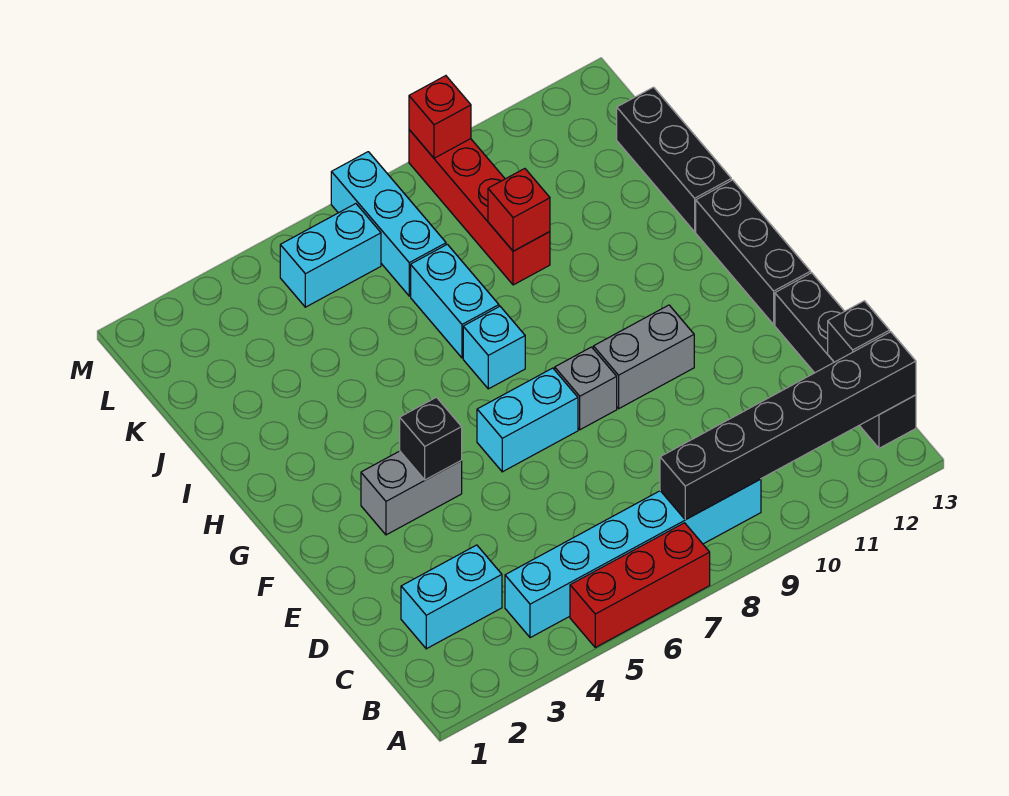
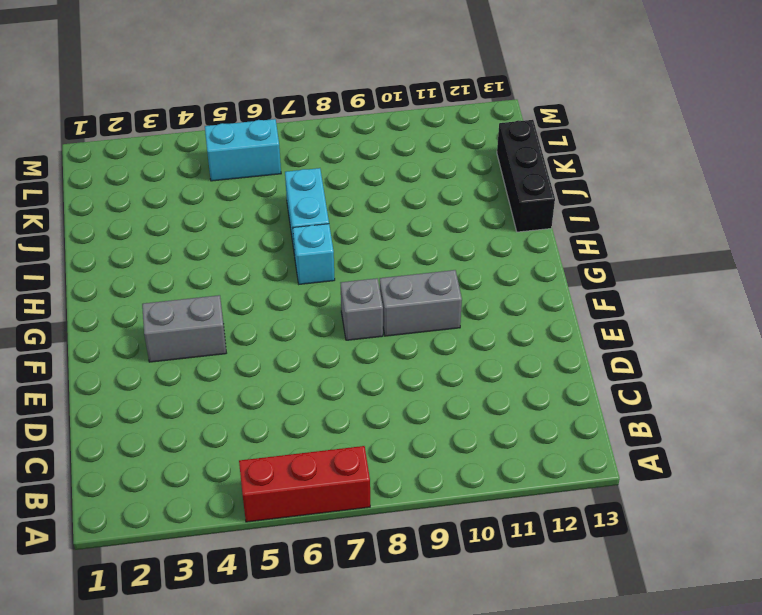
none -> cyan 1x6 brick [505,479,761,638]
none -> black 1x4 brick [775,273,916,448]
none -> cyan 1x2 brick [401,545,502,649]

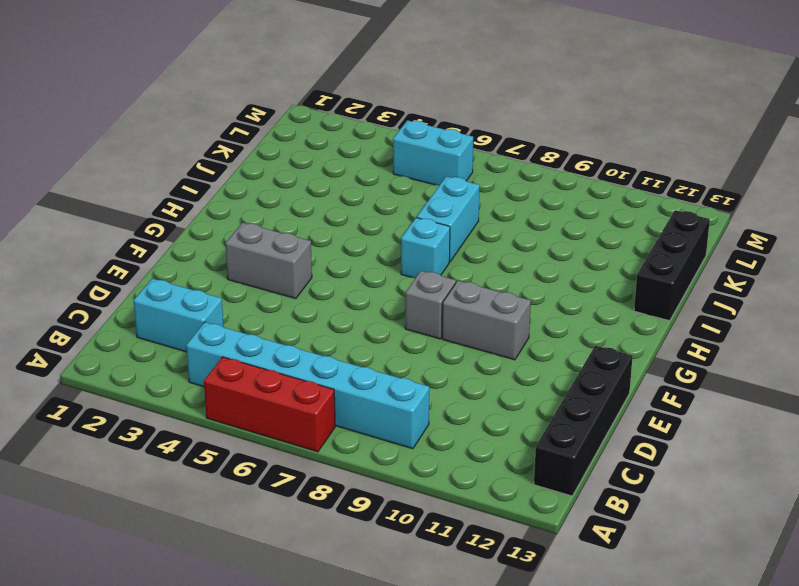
none -> cyan 1x2 brick [477,368,578,472]
none -> black 1x3 brick [696,180,811,324]
none -> red 1x4 brick [409,130,550,285]

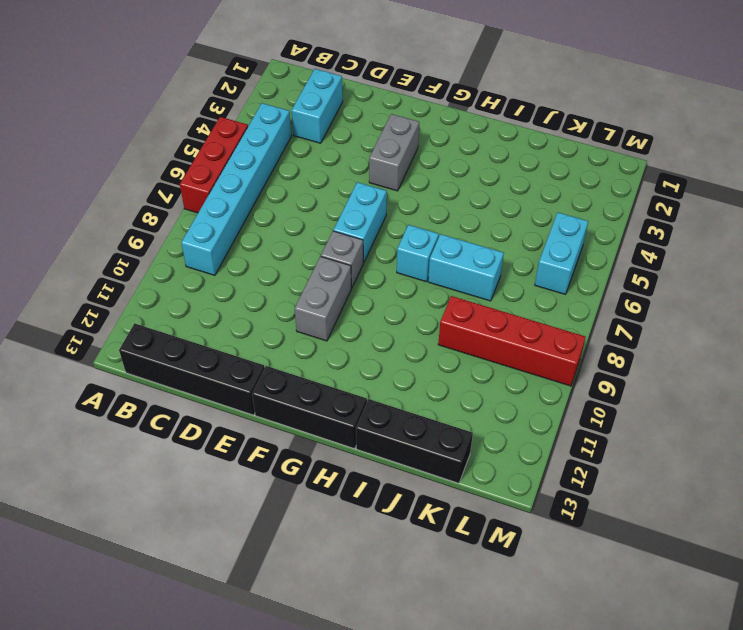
none -> cyan 1x3 brick [331,152,446,296]
none -> black 1x6 brick [660,332,916,520]
none -> black 1x1 brick [828,301,890,362]

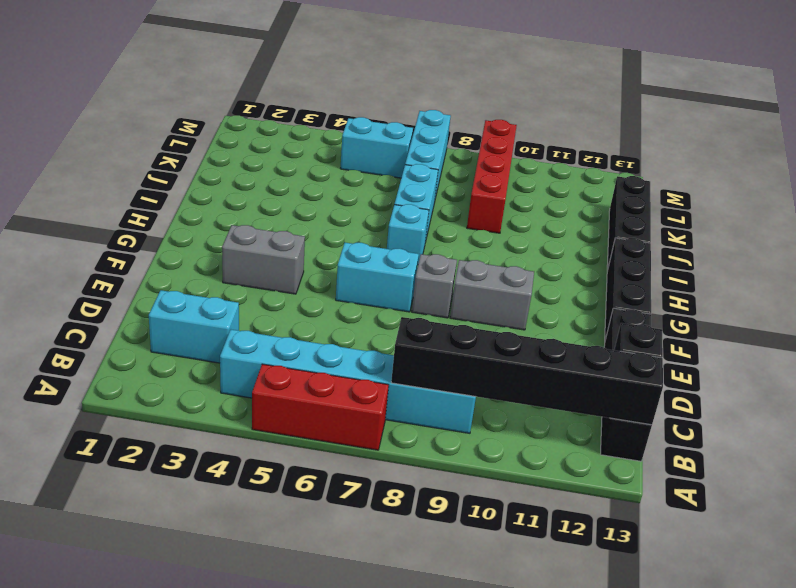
none -> black 1x1 brick [400,397,462,480]
none -> red 1x1 brick [488,169,550,251]
none -> red 1x1 brick [409,76,471,158]

